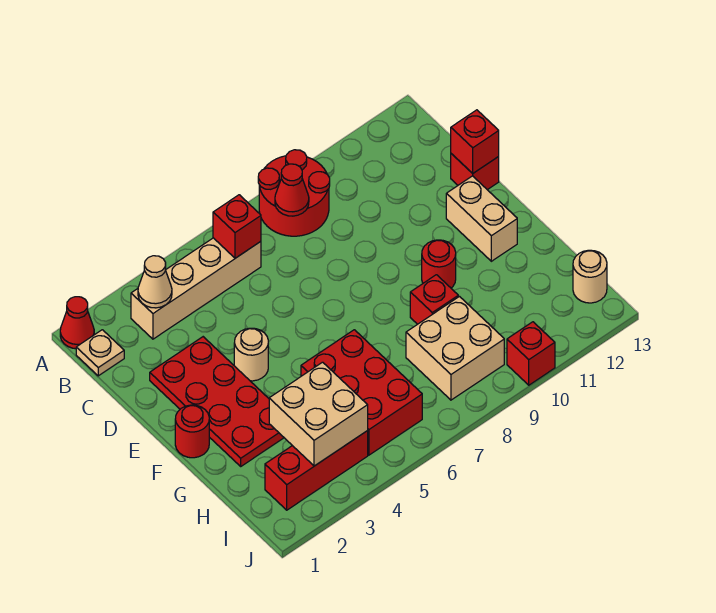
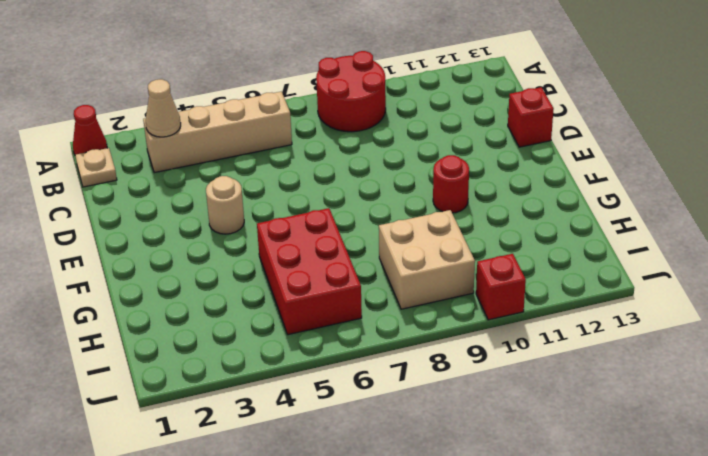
none -> red 2x4 plate [150,337,284,466]
none -> tan 1x2 brick [446,176,517,261]
none -> red 1x1 round brick [175,405,209,458]

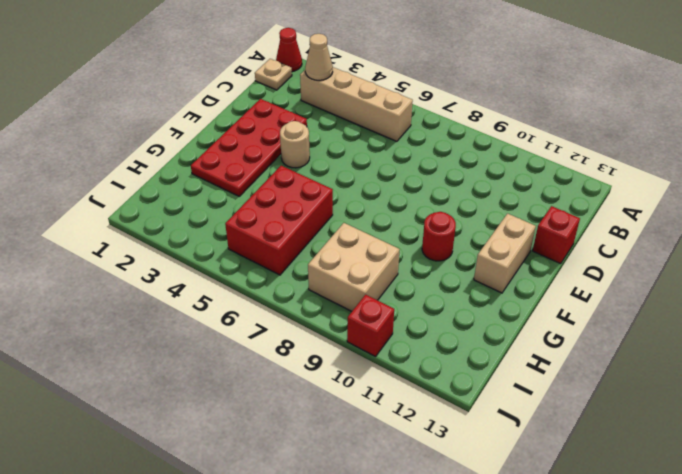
none -> red 2x2 round brick [258,150,330,236]
none -> red 1x1 round brick [175,405,209,458]
none -> red 1x1 brick [410,275,458,324]

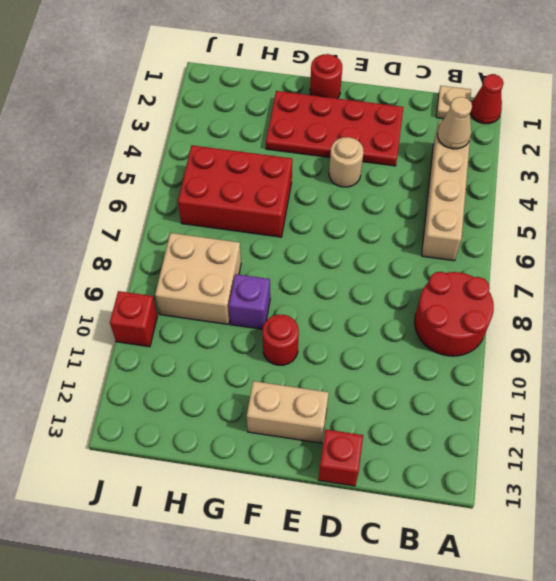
purple 1x1 brick [229,274,270,329] -> red 1x1 brick [410,275,458,324]
none -> red 1x3 brick [265,431,368,510]
none -> tan 1x1 round brick [573,250,607,303]
none -> red 1x1 brick [213,195,261,258]

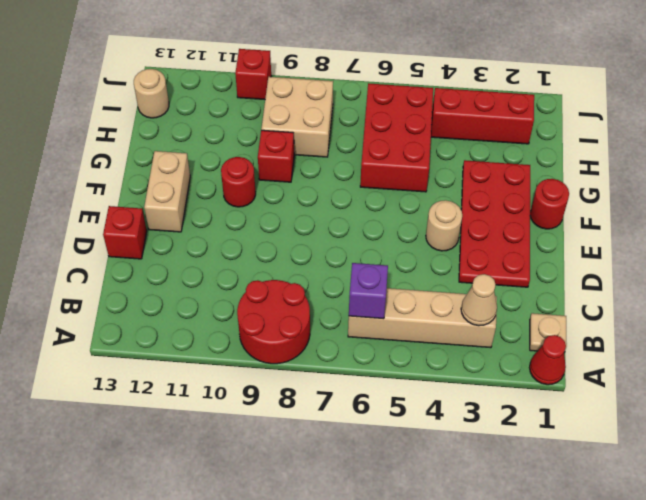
purple 1x1 brick [349,263,388,319] -> red 1x1 brick [213,195,261,258]
none -> red 1x1 cone [275,164,309,216]
none -> red 1x1 brick [451,110,499,173]
none -> tan 2x2 brick [269,362,368,466]

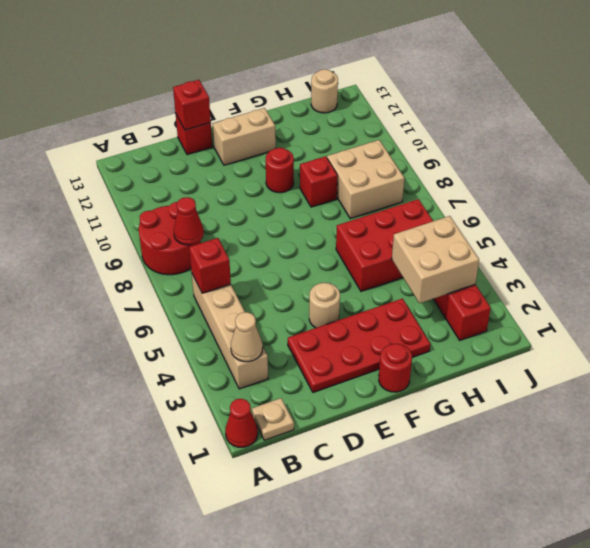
none -> red 1x1 brick [507,322,555,385]

